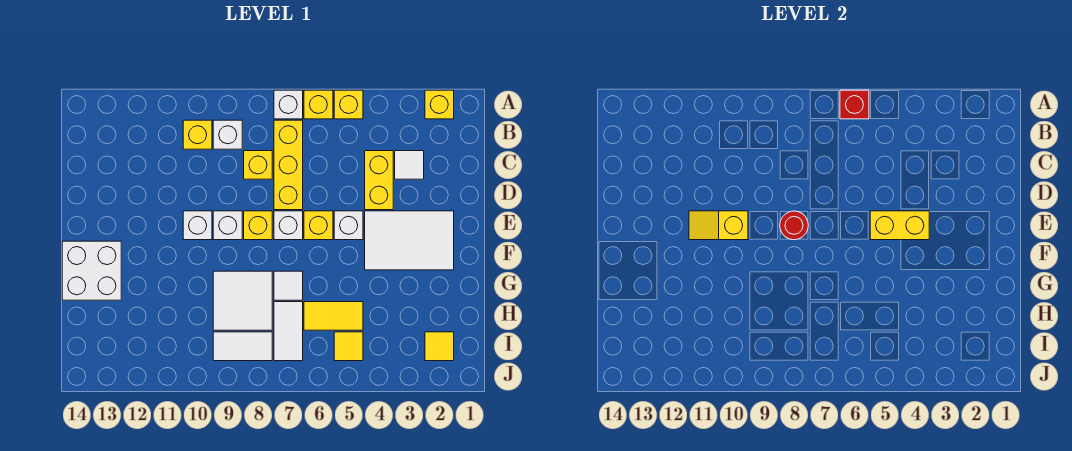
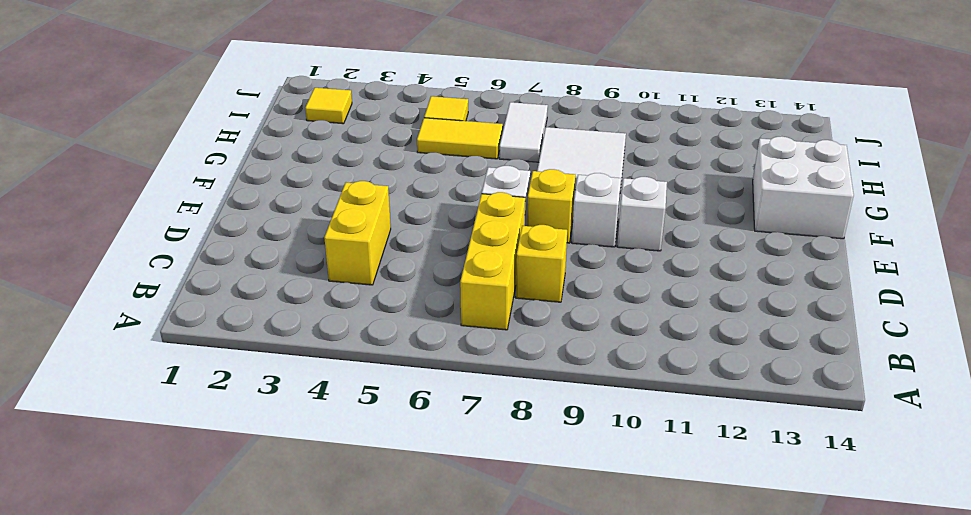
none -> yellow 1x1 brick [425,90,454,119]
none -> yellow 1x1 brick [334,90,363,119]
none -> yellow 1x1 brick [304,90,333,119]

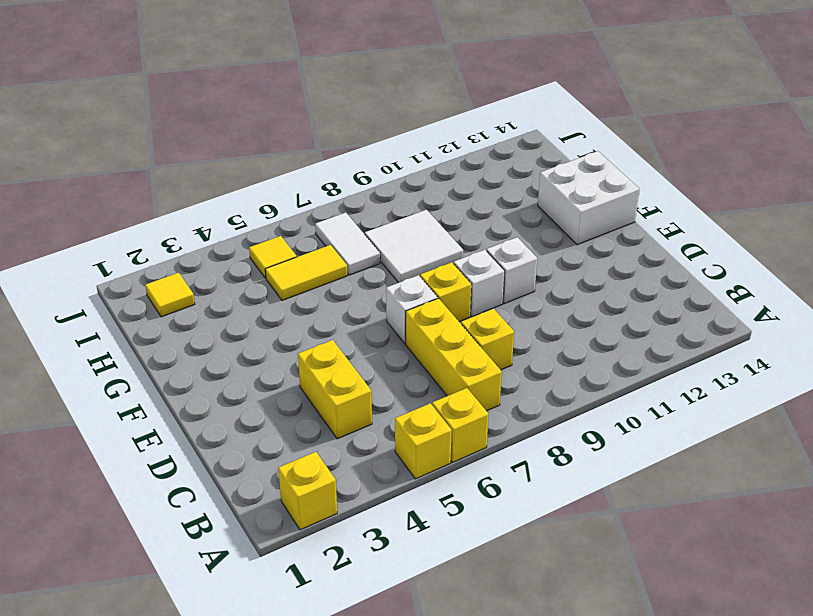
none -> white 1x1 brick [274,90,303,119]
none -> white 1x1 brick [213,120,242,149]
none -> yellow 1x1 brick [183,120,212,149]

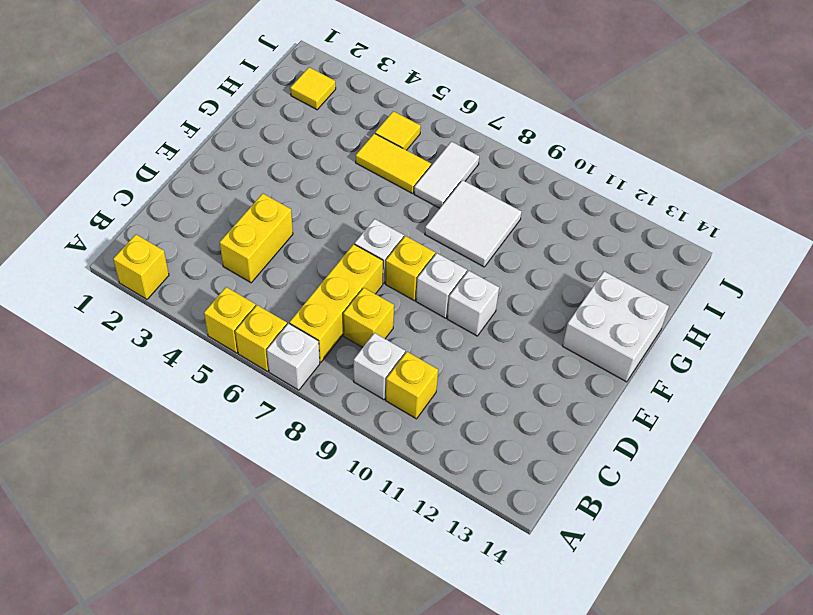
none -> white 1x1 tile [395,151,424,179]
none -> white 2x3 tile [365,211,454,270]
none -> white 1x1 brick [334,211,363,240]

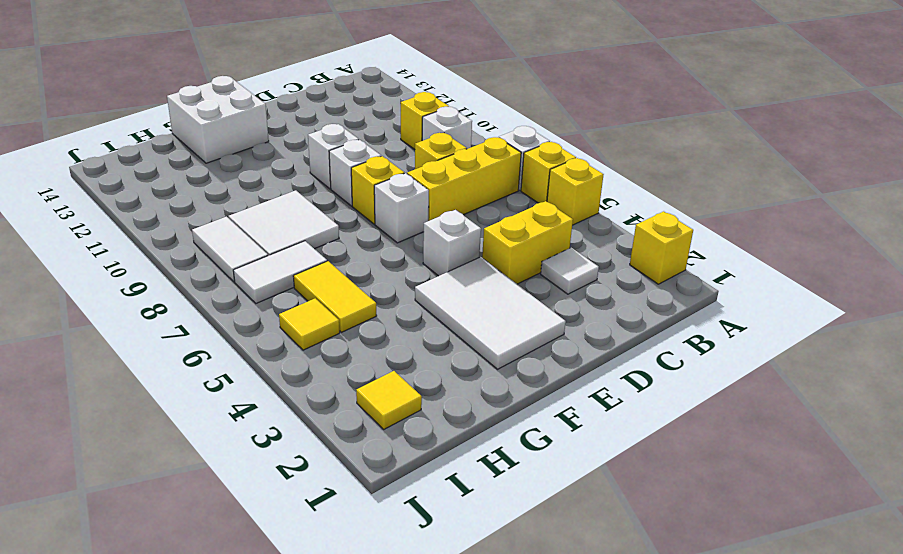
none -> yellow 1x1 brick [304,211,333,240]
none -> white 1x1 tile [274,271,303,300]
none -> red 1x1 brick [840,90,869,119]

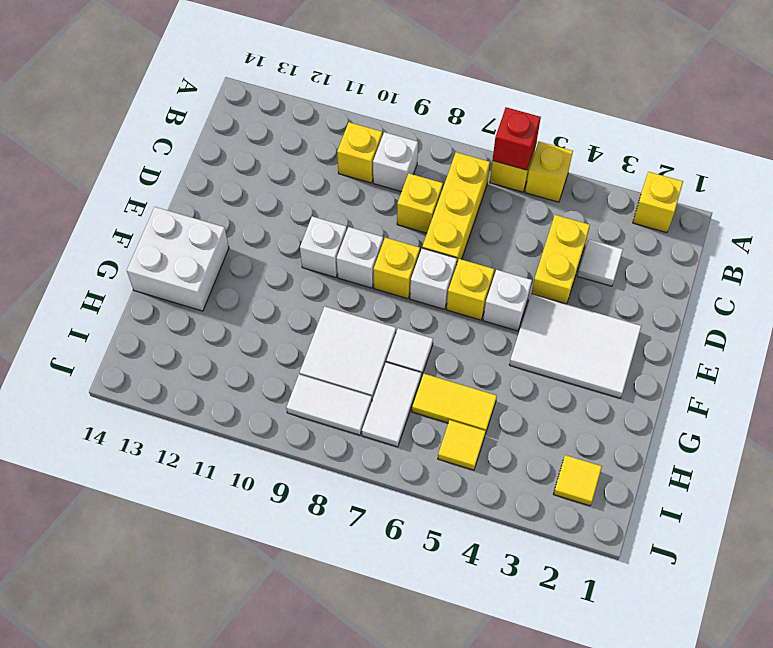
none -> white 1x1 brick [274,90,303,119]
none -> yellow 1x2 brick [870,211,929,240]
none -> red 1x1 round brick [780,211,808,240]

